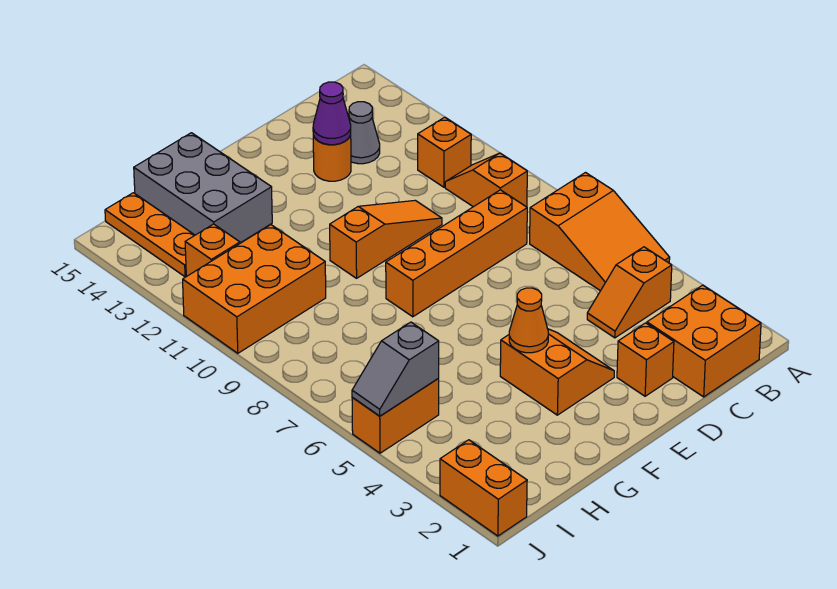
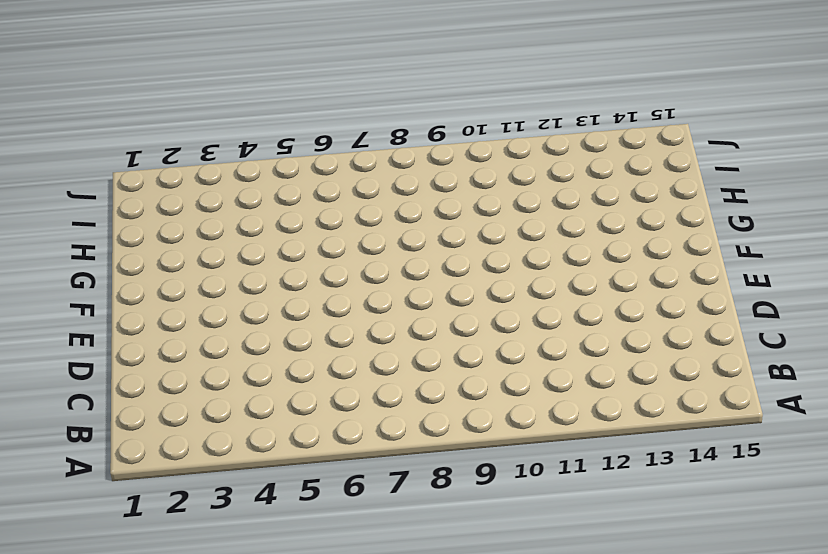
none -> orange 2x3 slope [530,173,670,291]
none -> orange 2x2 brick [647,285,761,397]
none -> orange 1x2 slope [587,247,672,338]

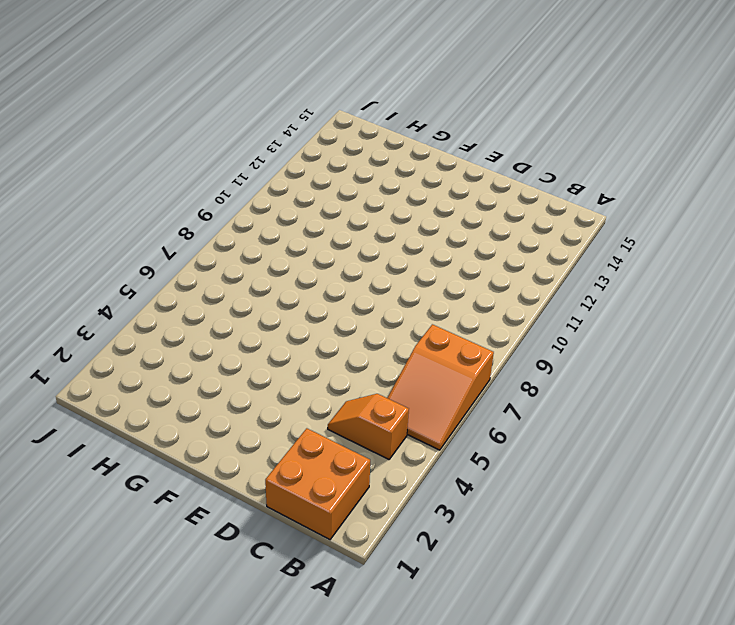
none -> orange 1x2 slope [445,153,527,207]
none -> orange 1x1 brick [418,117,471,187]
none -> orange 1x4 brick [386,190,527,317]

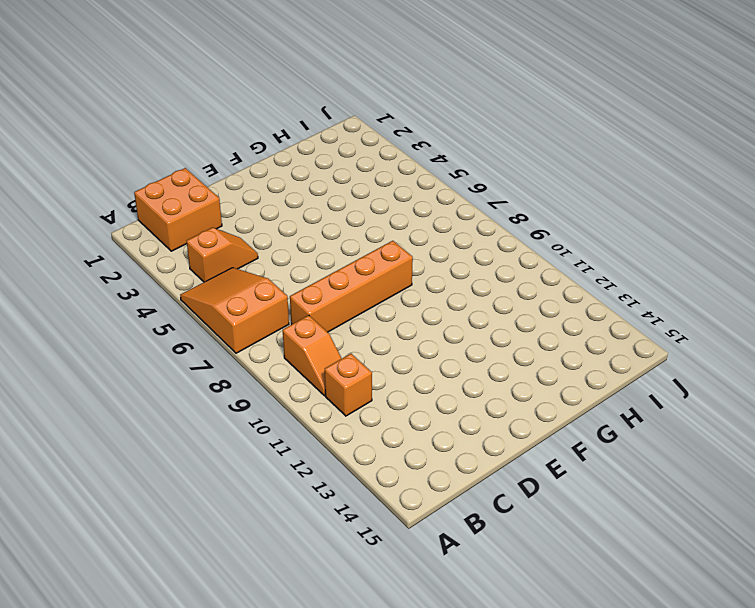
none -> grey 1x1 cone [349,102,380,164]
none -> orange 1x1 brick [617,323,674,396]
none -> orange 1x3 slope [330,200,442,278]

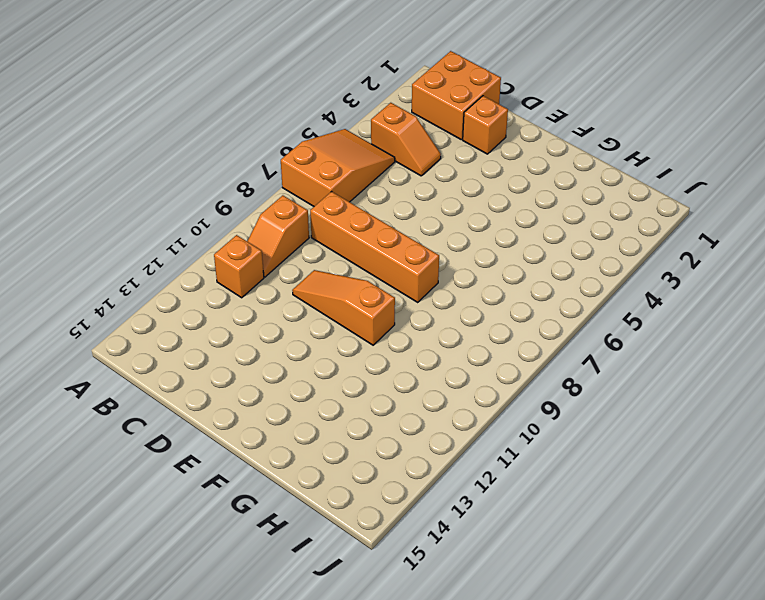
none -> grey 1x1 cone [349,102,380,164]
none -> orange 1x1 round brick [313,136,351,181]
none -> orange 2x2 slope [500,329,614,415]

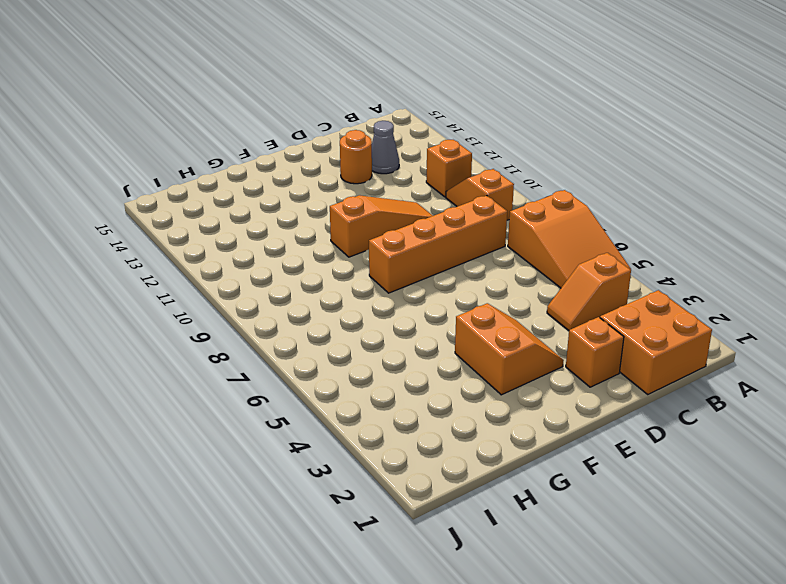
none -> grey 2x3 brick [134,133,272,243]
none -> orange 2x3 brick [183,225,326,353]
none -> orange 1x2 brick [352,379,439,453]

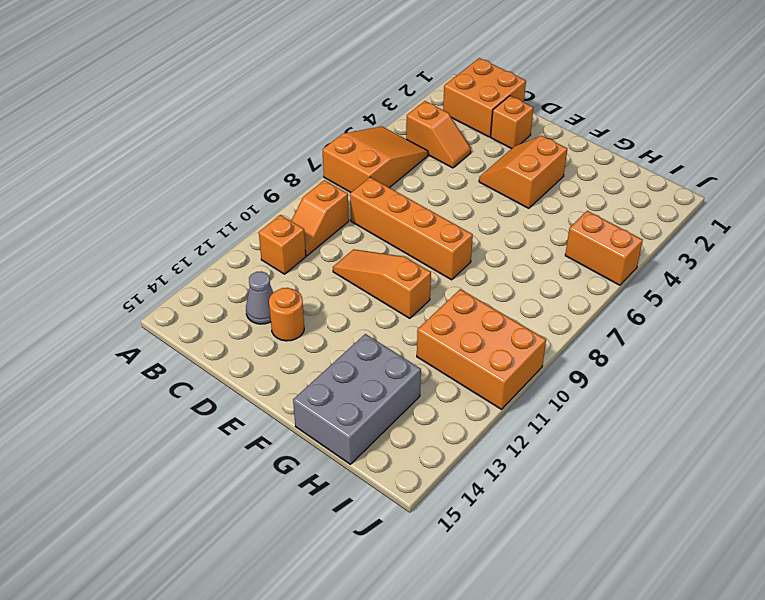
none -> orange 1x1 brick [185,224,240,276]
none -> orange 1x3 plate [105,193,195,277]
none -> orange 1x2 brick [440,440,527,536]

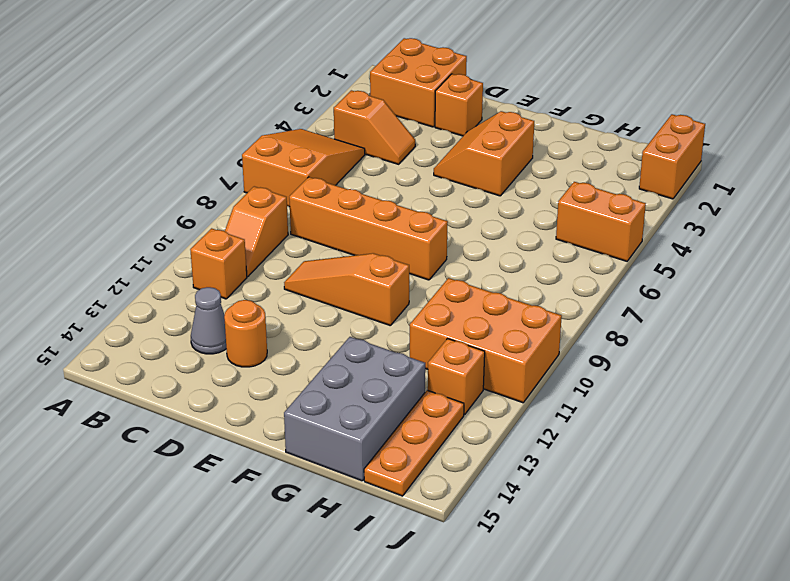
none -> purple 1x1 cone [313,82,351,145]
none -> orange 1x1 cone [509,288,548,353]
none -> grey 1x2 slope [352,322,439,416]

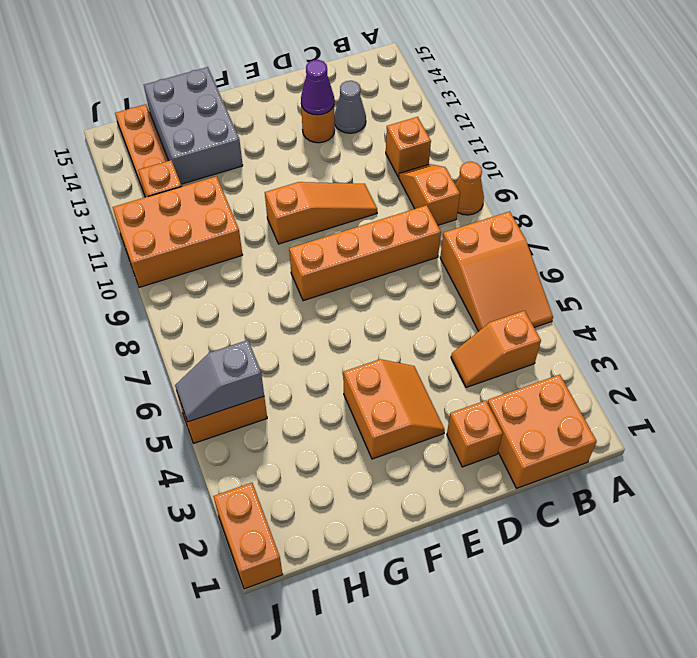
orange 1x1 cone [455,162,484,215] -> orange 1x1 cone moved to [509,288,548,353]

